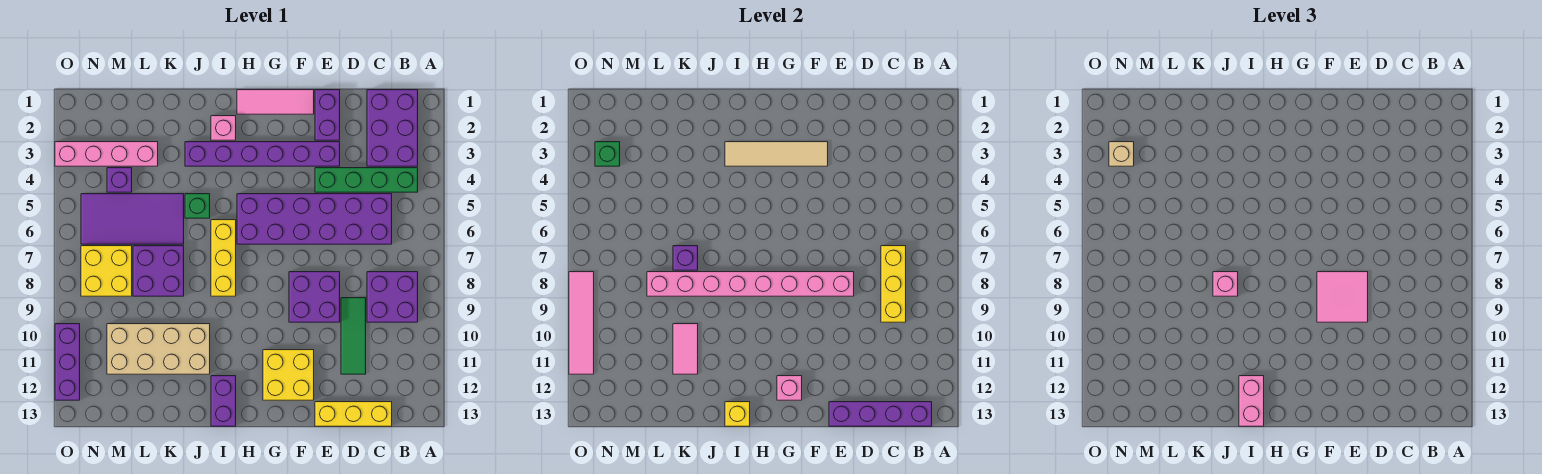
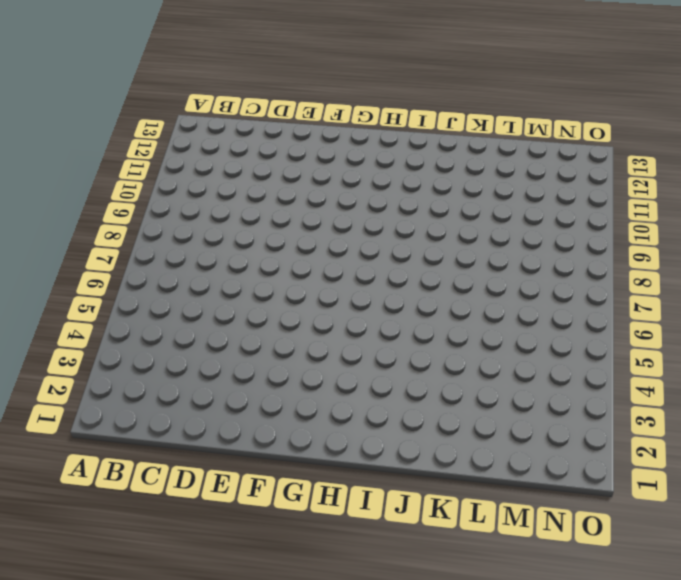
none -> purple 2x3 brick [367,90,418,166]
none -> green 1x4 brick [315,168,418,192]
none -> purple 2x2 brick [367,272,418,322]
none -> purple 2x6 brick [237,194,392,244]

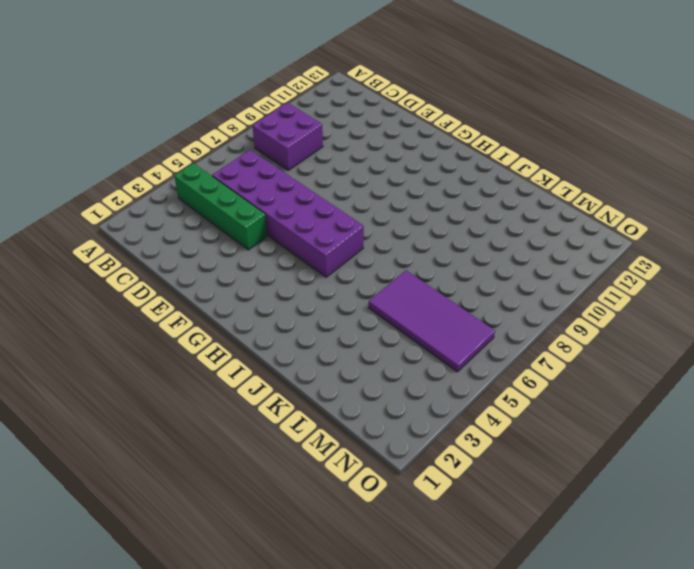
none -> purple 2x3 brick [367,90,418,166]
none -> yellow 1x3 brick [315,402,392,426]
none -> green 1x3 tile [341,298,366,374]
none -> purple 1x2 brick [315,90,340,140]

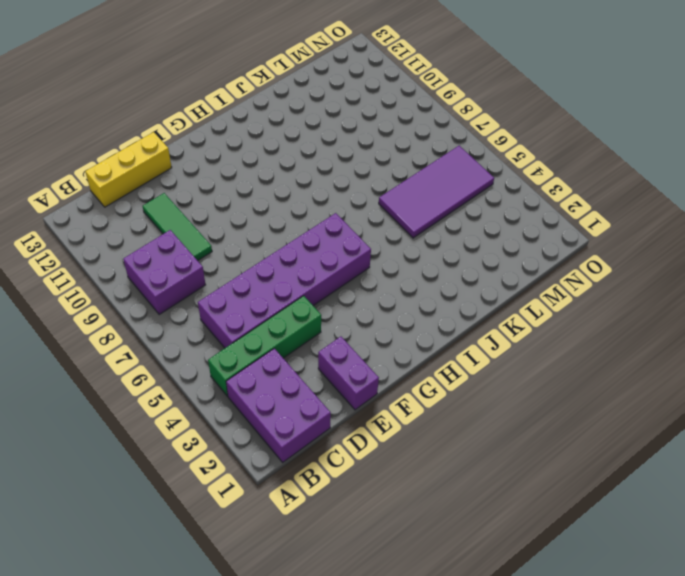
none -> purple 1x6 brick [185,142,340,166]
none -> purple 2x2 brick [289,272,340,322]
none -> pink 1x3 tile [237,90,314,114]
none -> yellow 2x2 brick [263,350,314,400]

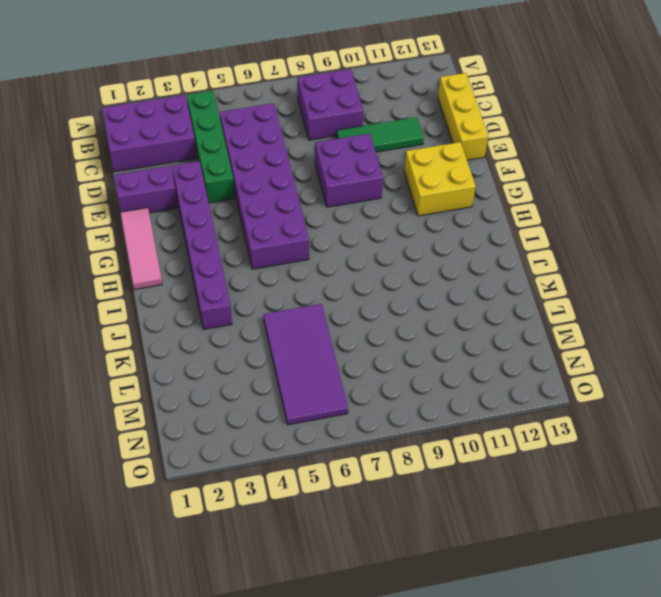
none -> pink 1x1 brick [211,116,236,140]
none -> yellow 1x3 brick [211,220,236,296]
none -> purple 1x2 brick [211,376,236,426]
none -> green 1x1 brick [185,194,210,218]

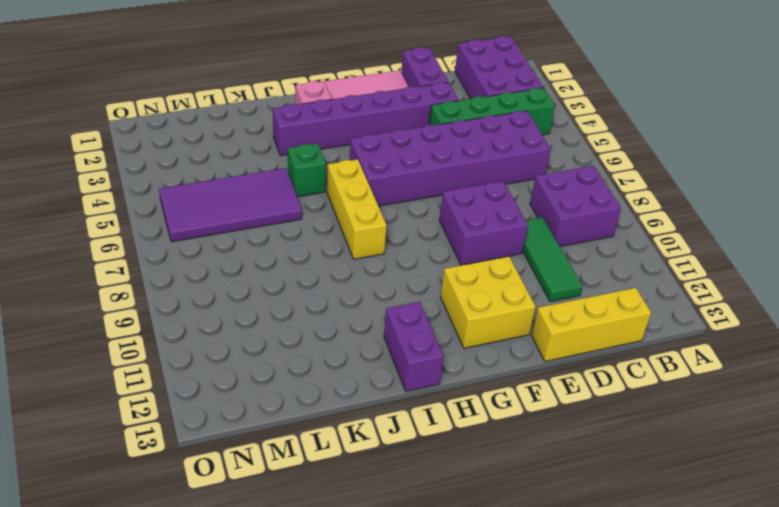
none -> tan 2x4 brick [107,324,210,374]
none -> purple 2x2 brick [133,246,184,296]
none -> pink 1x4 brick [55,142,158,166]
none -> purple 1x1 brick [107,168,132,192]

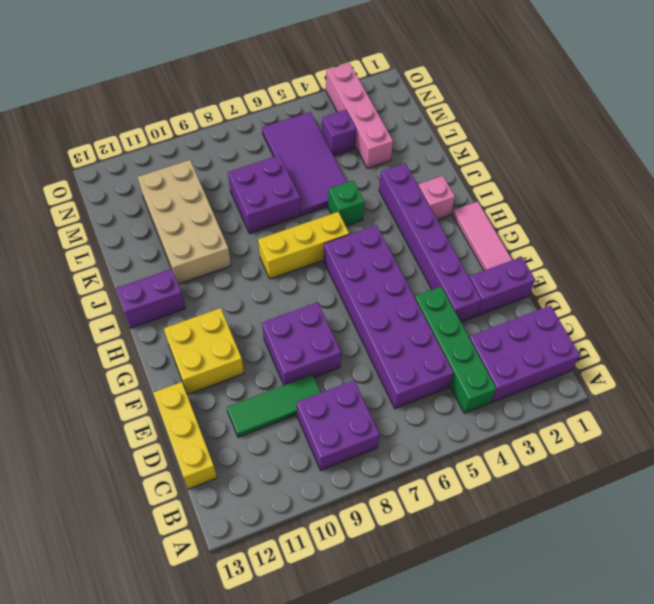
none -> yellow 2x2 brick [81,246,132,296]
none -> purple 1x3 brick [55,324,80,400]
none -> purple 1x4 brick [829,402,932,426]
none -> yellow 1x3 brick [881,246,906,322]

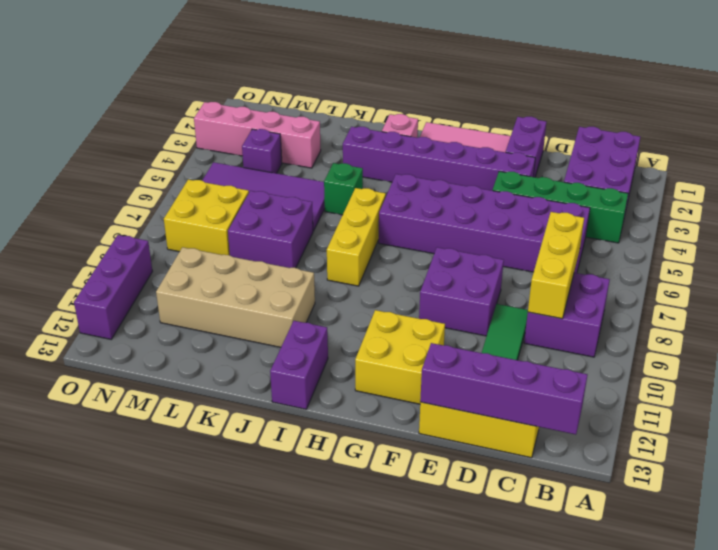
none -> pink 1x8 brick [647,272,854,296]
none -> tan 1x4 tile [725,142,828,166]
none -> pink 1x1 brick [777,376,802,400]
none -> yellow 1x1 brick [725,402,750,426]

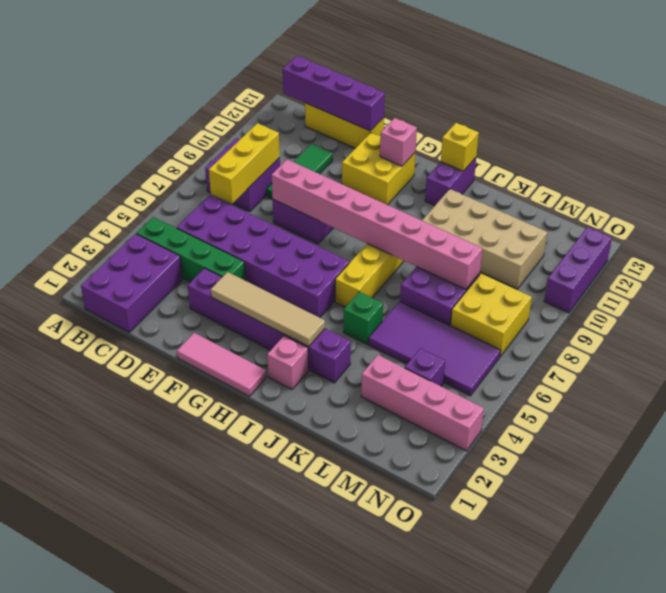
none -> purple 1x2 brick [315,90,340,140]
none -> purple 1x1 brick [673,246,698,270]
none -> pink 1x2 tile [673,324,698,374]
none -> green 1x1 brick [595,142,620,166]

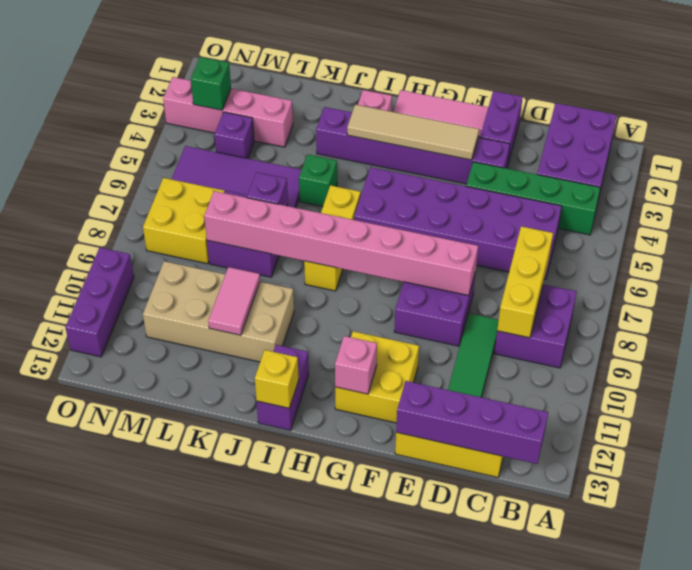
none -> pink 1x4 tile [569,272,594,374]
none -> pink 2x2 tile [1317,272,1368,322]
none -> pink 1x2 brick [1239,376,1264,426]
none -> pink 1x1 brick [1213,272,1238,296]

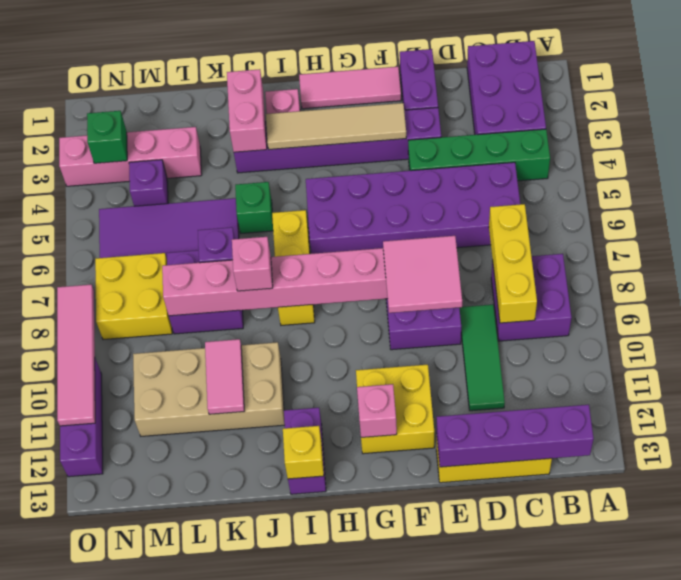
pink 1x2 brick [227,69,267,152] -> pink 1x2 brick moved to [1239,376,1264,426]
none -> tan 1x1 brick [1109,142,1134,166]

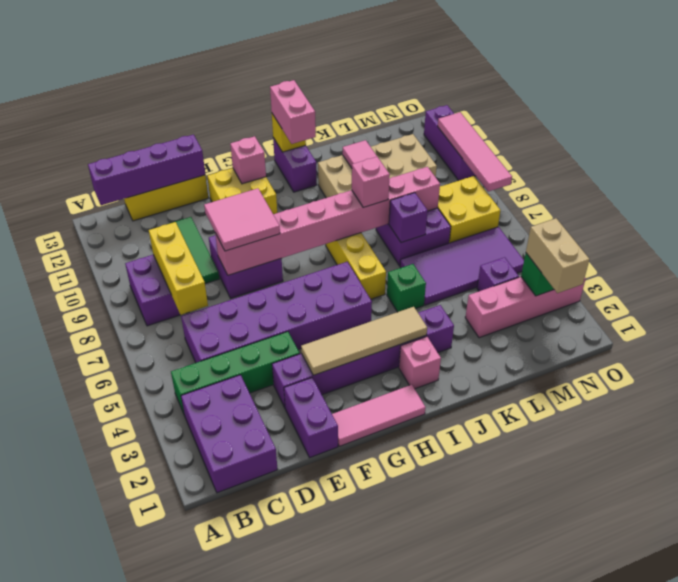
tan 1x2 brick [526,218,589,293] -> tan 1x1 brick [1109,142,1134,166]

